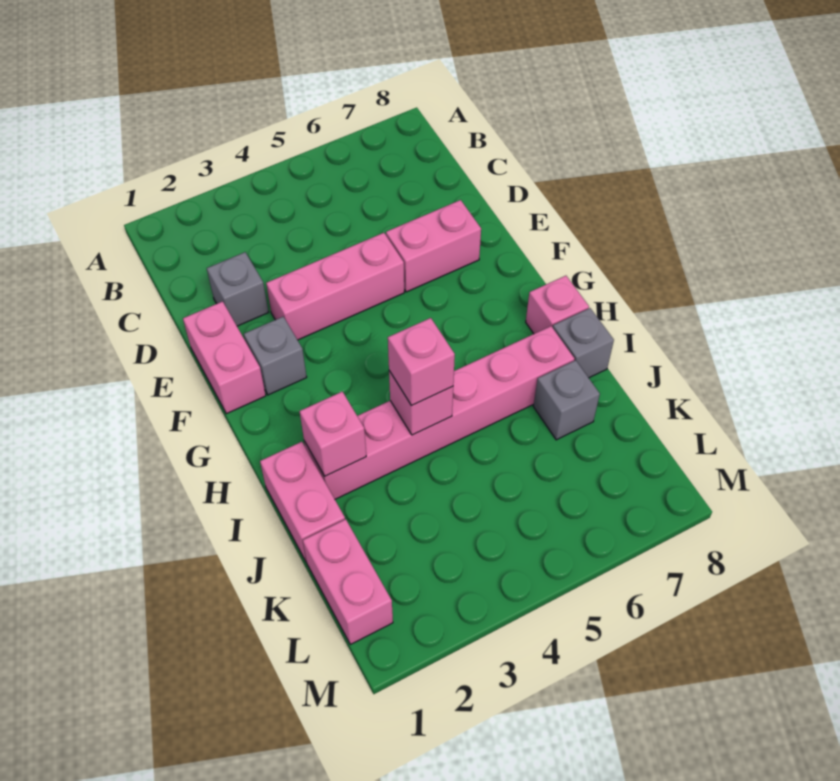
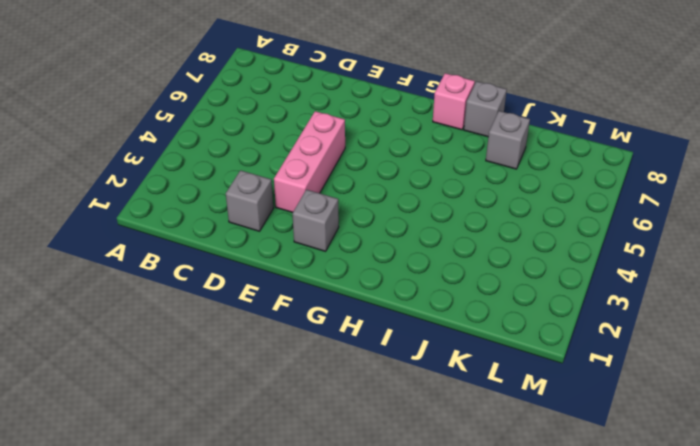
none -> pink 1x2 brick [183,301,266,414]
none -> pink 1x2 brick [386,200,481,292]
none -> pink 1x2 brick [260,442,345,562]

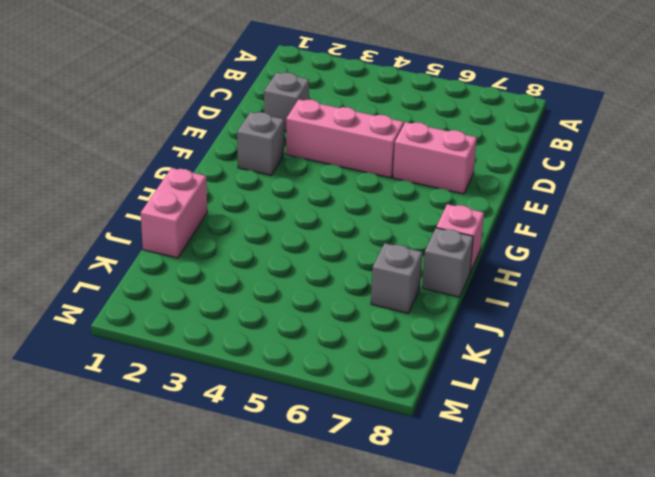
none -> pink 1x2 brick [183,301,266,414]
none -> pink 1x6 brick [304,326,574,499]
none -> pink 1x2 brick [303,519,393,644]

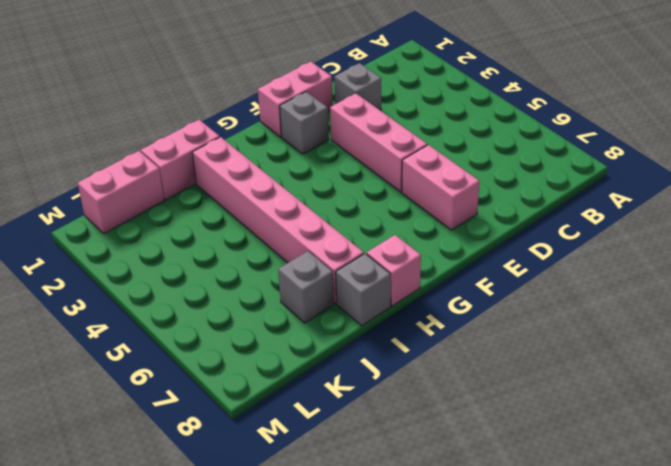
none -> pink 1x1 brick [300,392,366,476]
none -> pink 1x1 brick [389,371,453,435]
none -> pink 1x1 brick [388,318,455,406]

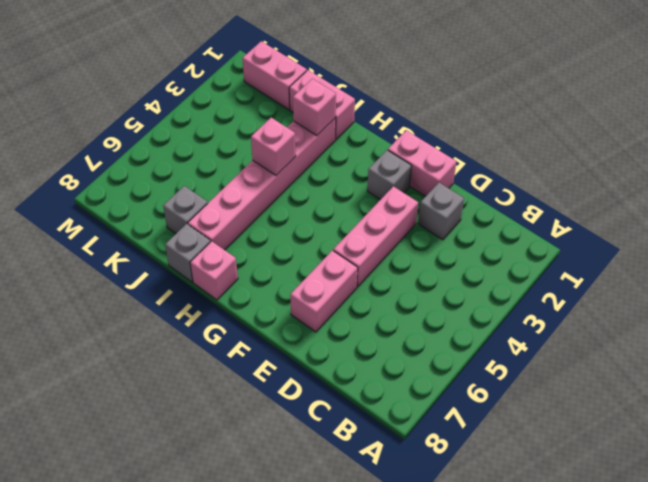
none -> pink 1x1 brick [388,318,455,406]

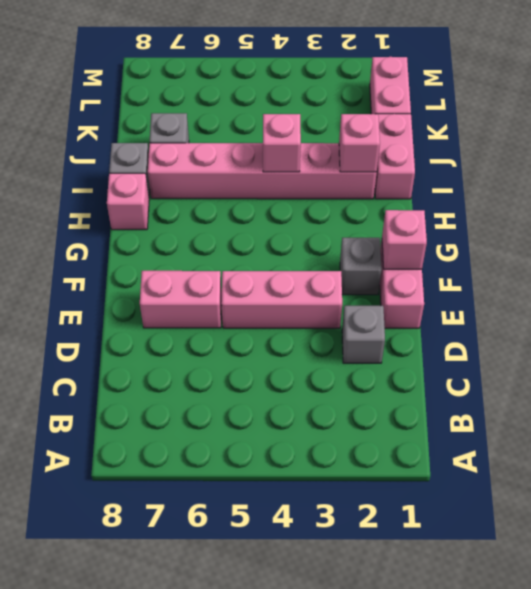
pink 1x1 brick [382,210,427,269] -> pink 1x1 brick moved to [388,318,455,406]

